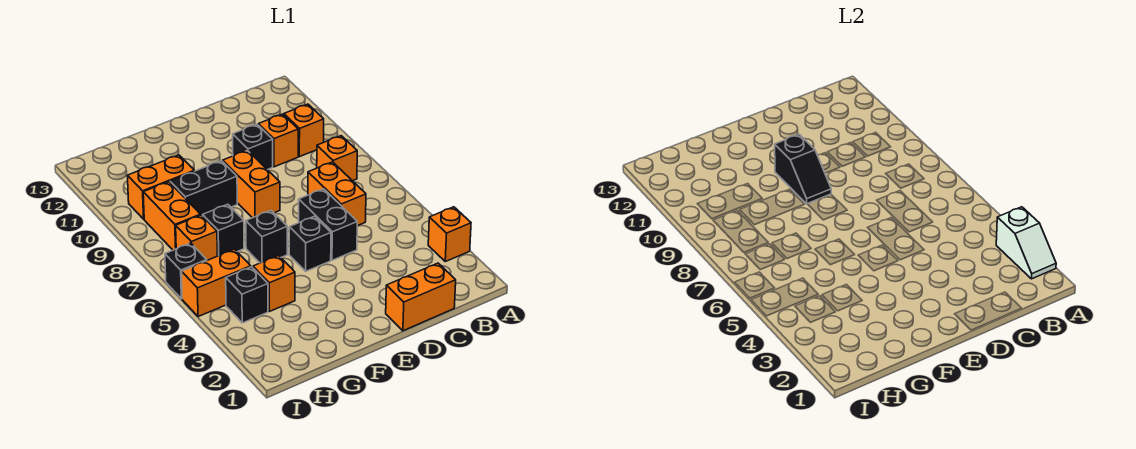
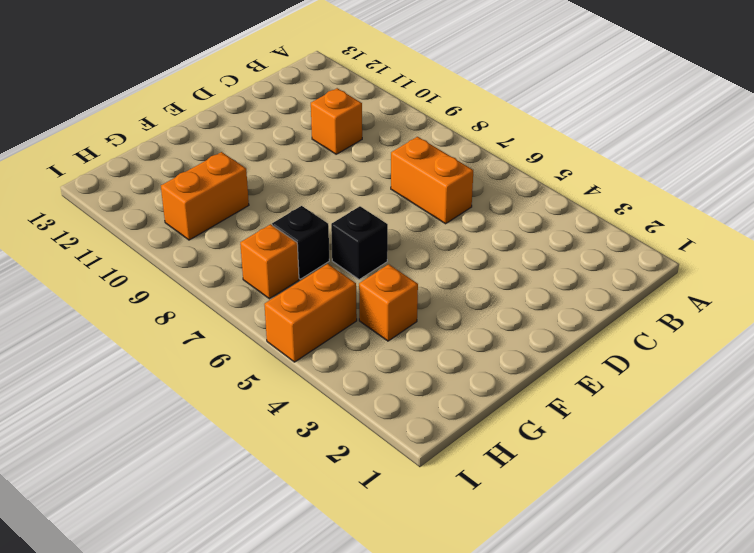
none -> orange 1x1 brick [428,207,471,262]
none -> orange 1x1 brick [317,136,357,181]
none -> orange 1x1 brick [284,104,324,157]

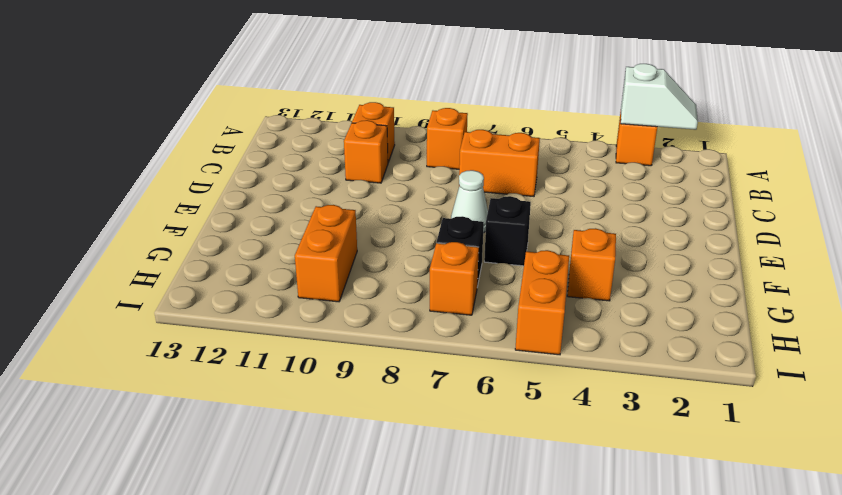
white 1x1 cone [451,170,488,233] -> none
none -> orange 1x2 brick [386,263,456,331]
none -> black 1x2 brick [299,189,357,260]
none -> black 1x1 brick [233,124,273,170]

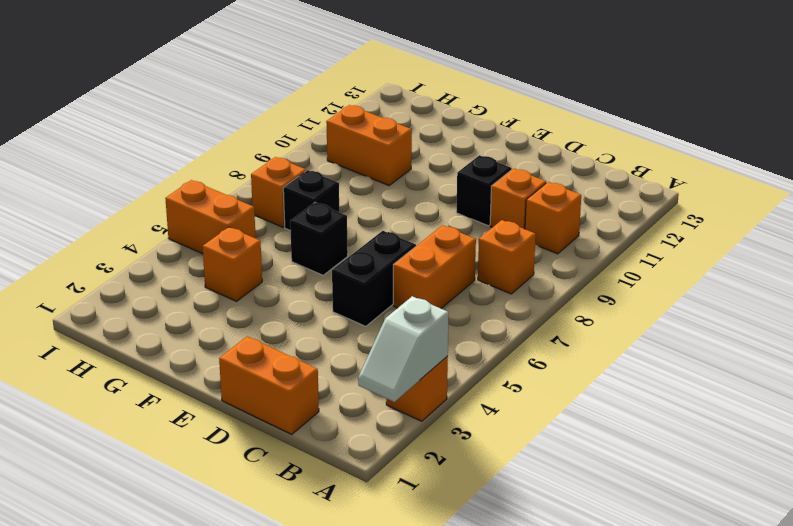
none -> black 1x1 brick [289,216,331,271]
none -> orange 1x2 brick [223,150,280,218]
none -> black 1x2 brick [170,161,237,216]

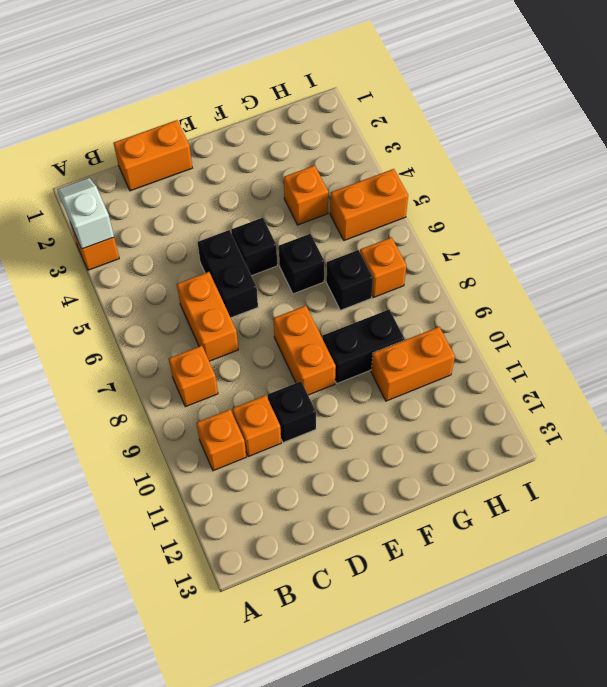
none -> black 1x1 brick [226,267,268,323]
none -> orange 1x2 brick [143,182,200,250]
none -> black 1x1 brick [165,243,207,299]

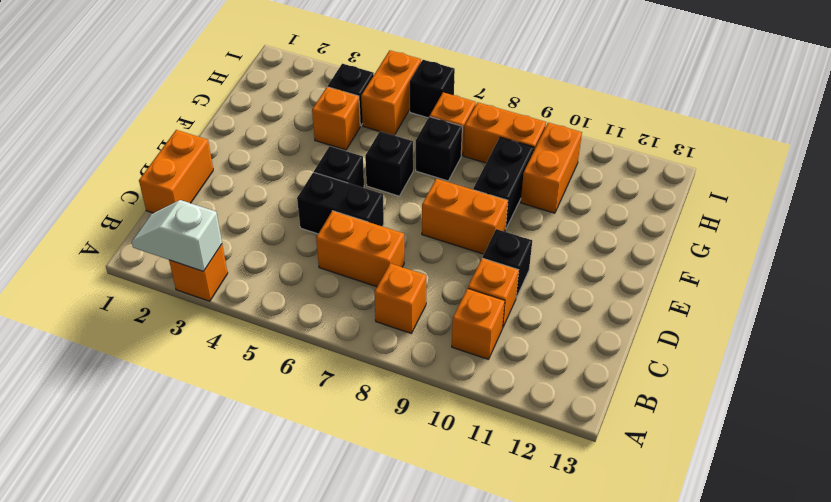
none -> black 1x2 slope [775,134,831,204]

